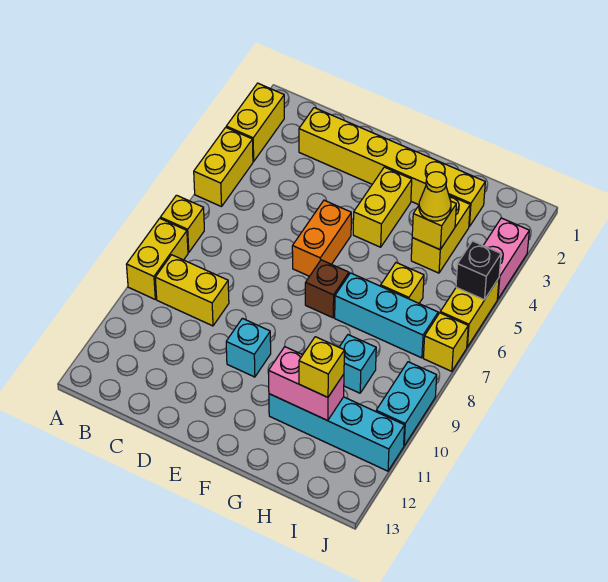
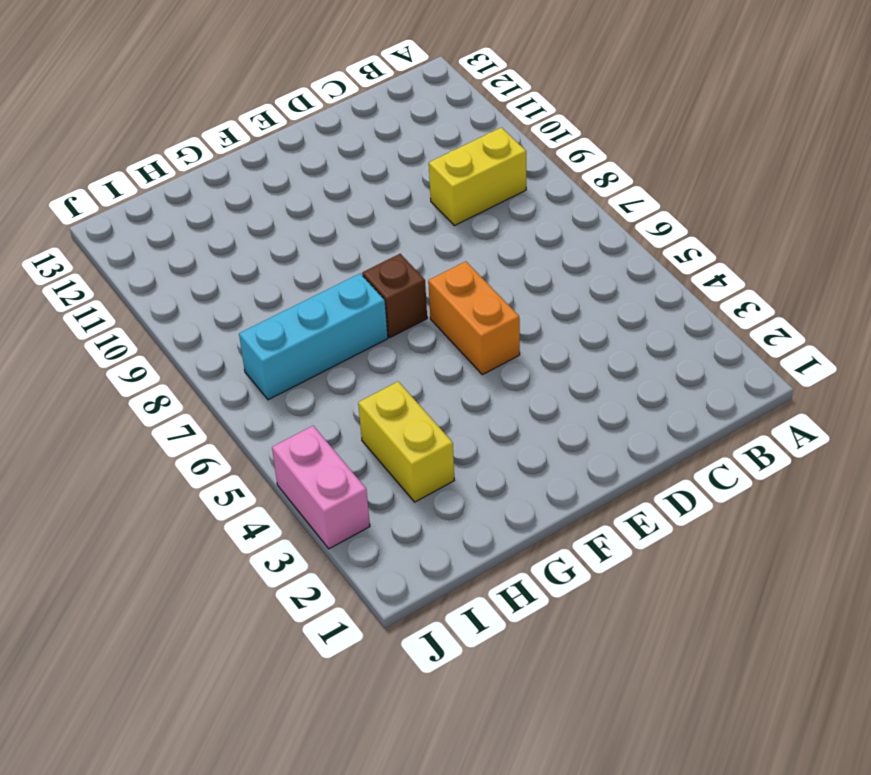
none -> yellow 1x2 brick [226,83,284,161]
none -> yellow 1x2 brick [194,127,253,207]
none -> yellow 1x1 brick [160,195,204,252]

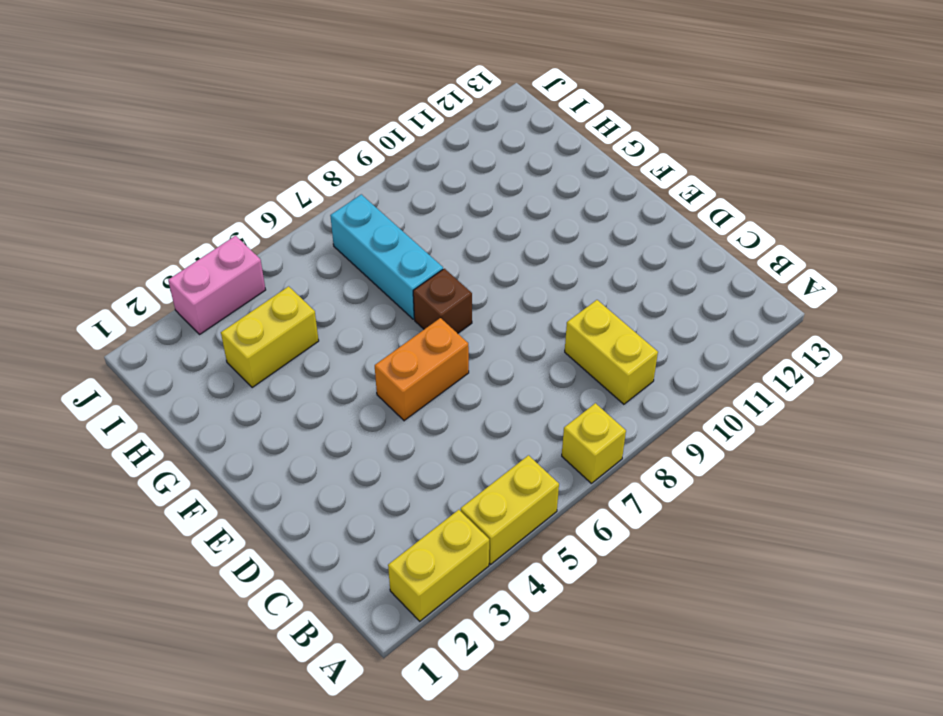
none -> yellow 1x2 brick [126,218,188,299]
none -> yellow 1x6 brick [299,108,485,226]
none -> cyan 1x1 brick [226,318,271,377]

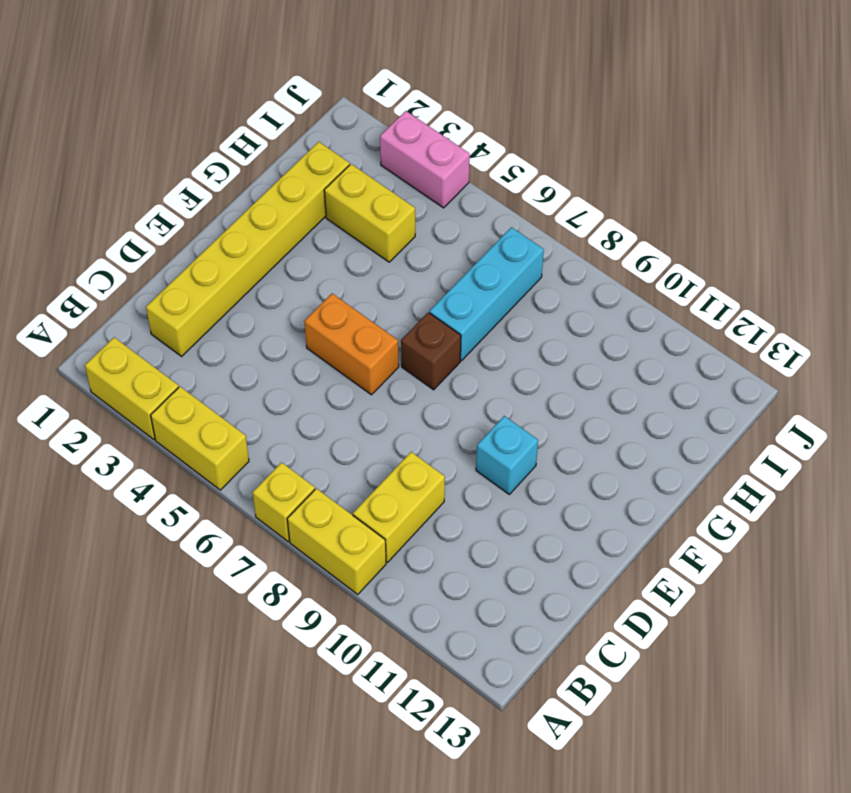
none -> yellow 1x2 brick [353,167,412,247]
none -> cyan 1x4 brick [269,394,404,471]
none -> yellow 1x1 brick [381,263,424,303]

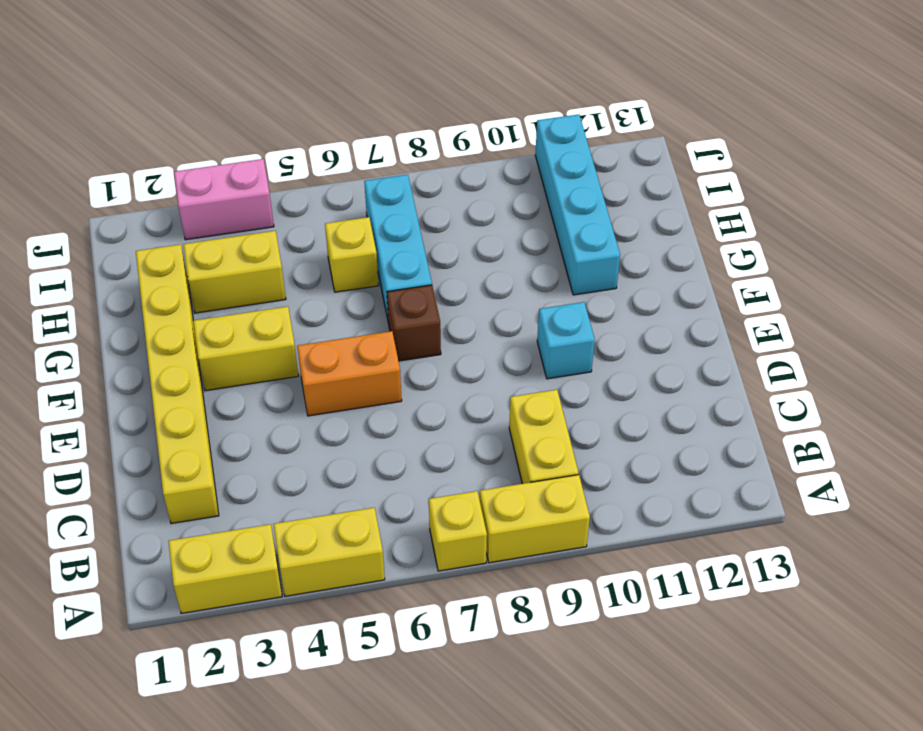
none -> cyan 1x1 brick [339,335,376,393]
none -> yellow 1x2 brick [440,278,499,347]
none -> yellow 1x1 brick [423,313,468,371]

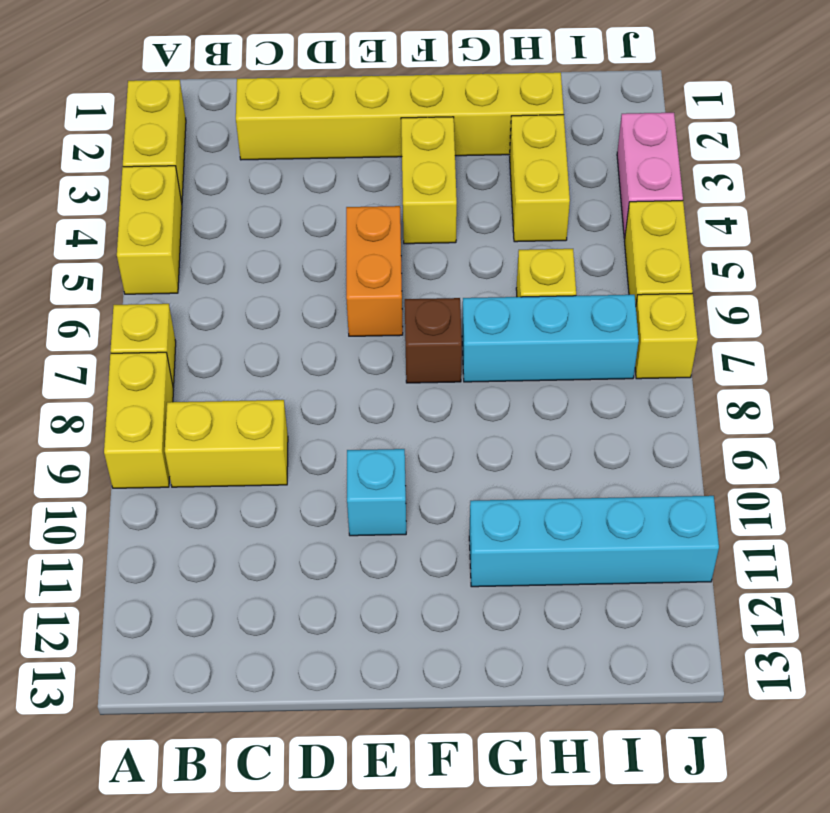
none -> cyan 1x1 brick [339,335,376,393]
none -> cyan 1x2 brick [376,362,437,446]
none -> pink 1x2 brick [269,347,344,421]

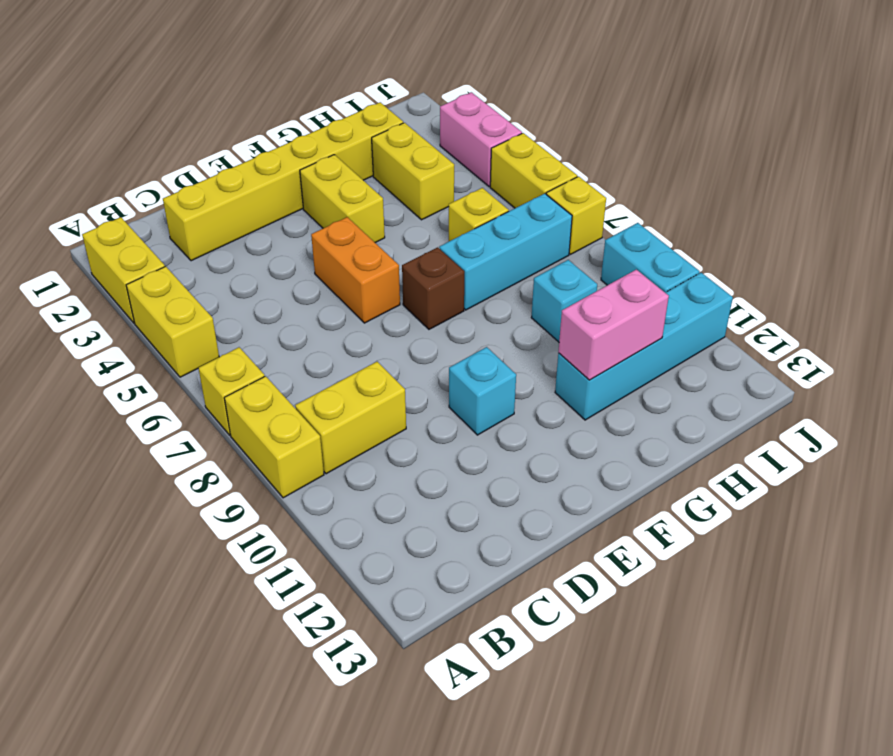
none -> yellow 1x1 brick [412,201,456,250]
none -> black 1x1 brick [456,241,501,300]
none -> yellow 1x1 cone [419,172,451,221]

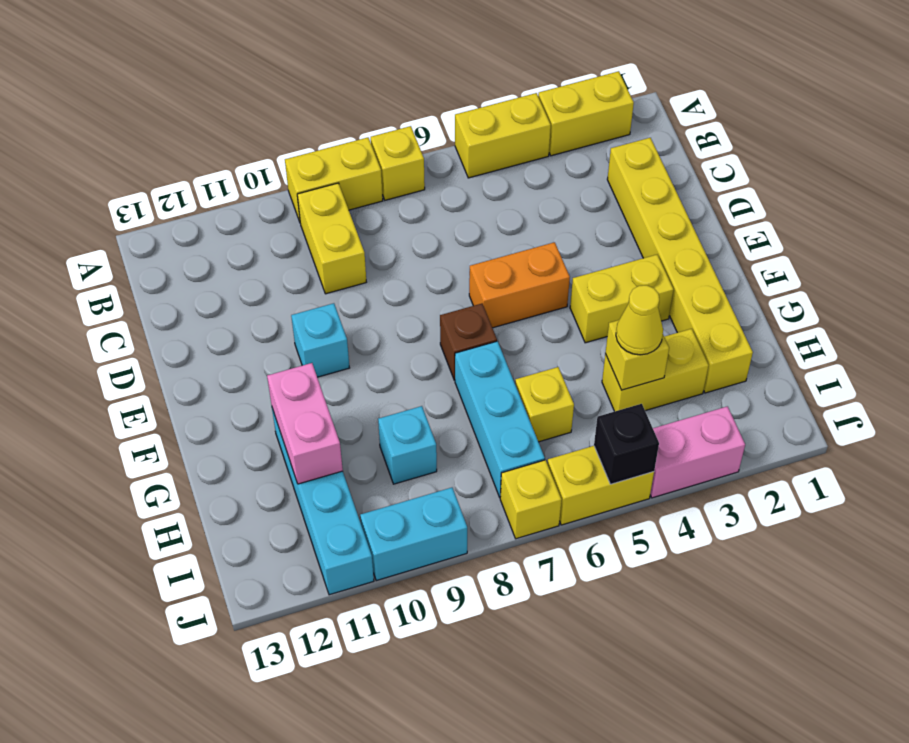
none -> yellow 1x1 brick [299,337,344,397]

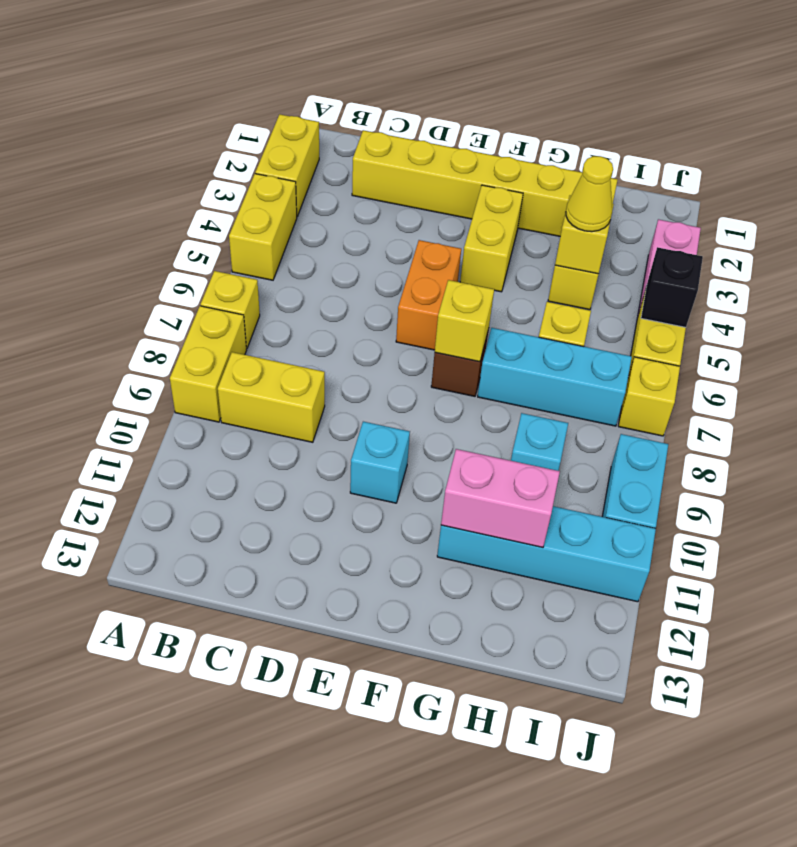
yellow 1x1 brick [435,280,494,362] -> yellow 1x1 brick moved to [299,337,344,397]

